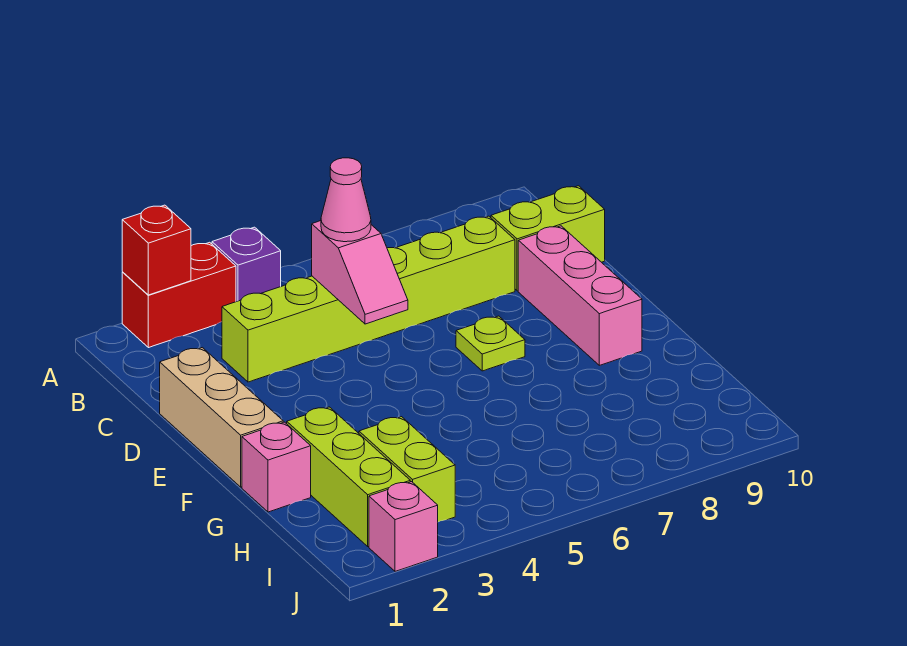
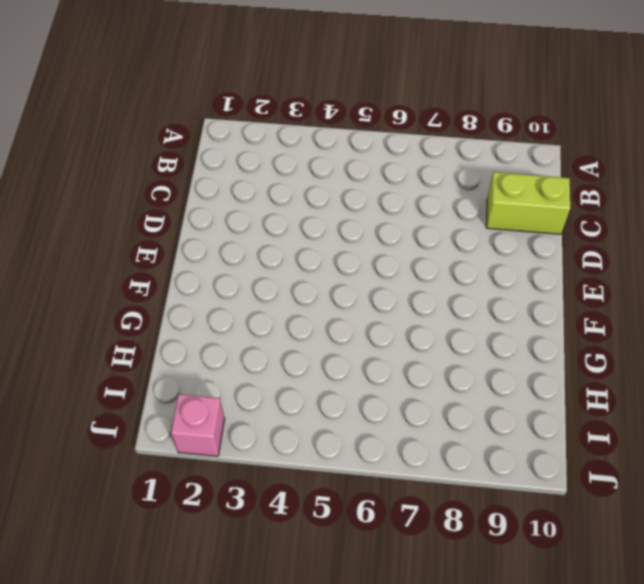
none -> red 1x2 brick [122,242,236,348]
none -> purple 1x1 brick [212,227,281,302]
none -> lime 1x6 brick [222,216,515,382]

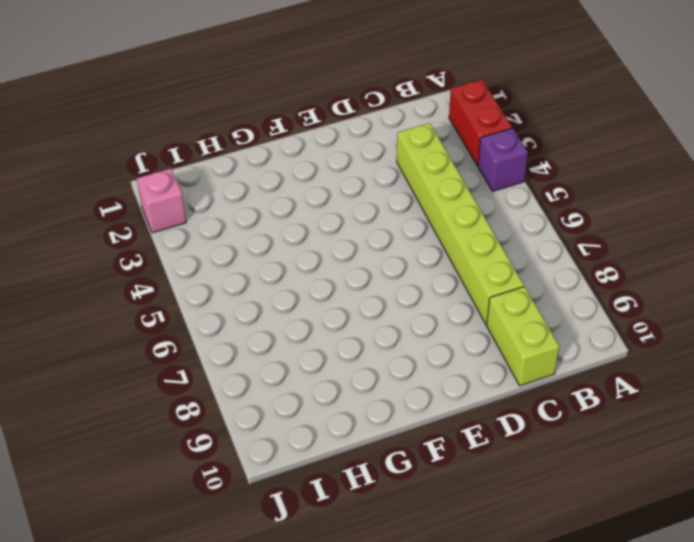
none -> tan 1x3 brick [160,348,283,487]
none -> pink 1x3 brick [518,226,642,365]
none -> lime 1x1 plate [456,316,525,371]

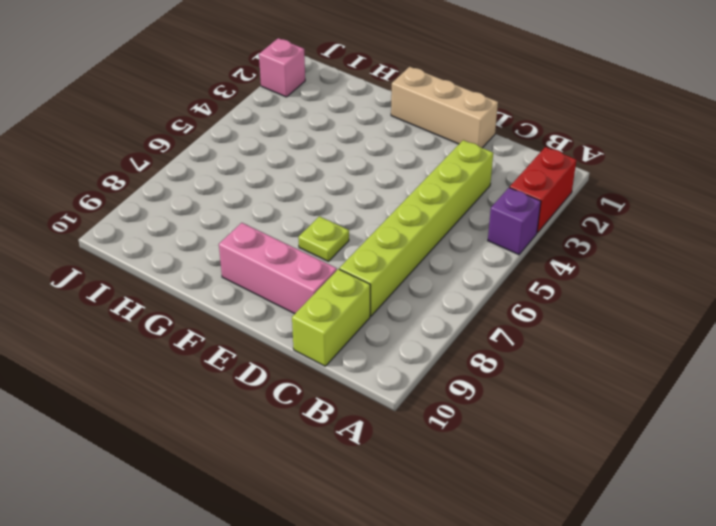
none -> pink 1x1 brick [242,422,311,512]
none -> lime 1x3 brick [287,407,410,546]
none -> lime 1x2 brick [359,417,455,522]

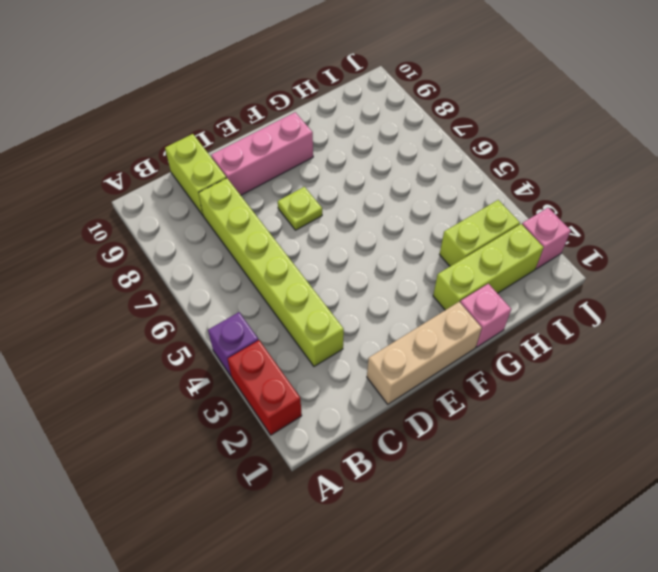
none -> red 1x1 brick [122,205,191,295]
none -> pink 1x2 slope [312,221,408,324]
none -> pink 1x1 cone [321,158,371,242]

